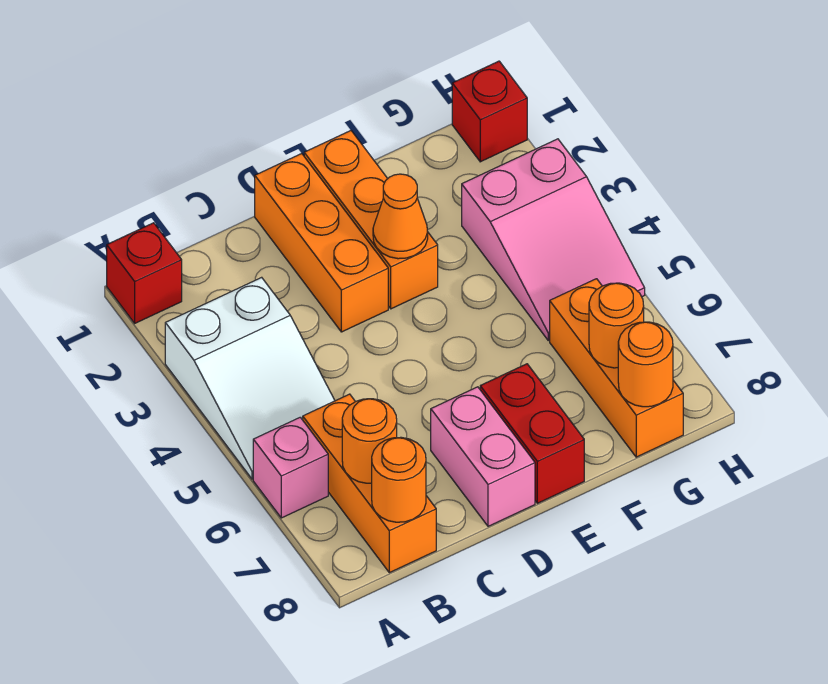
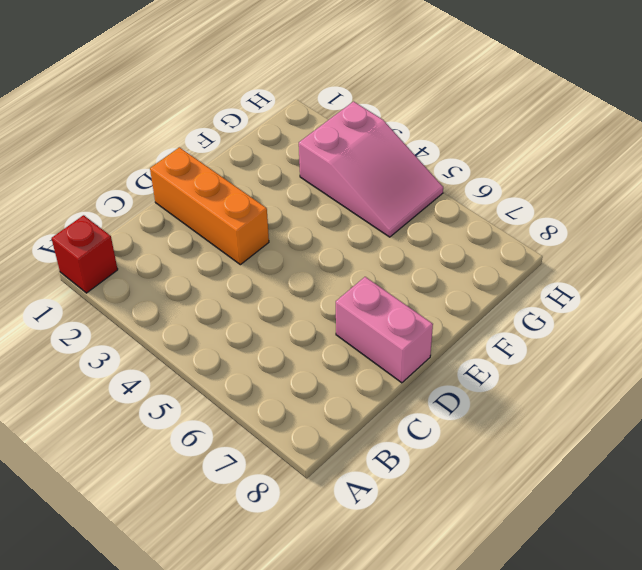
none -> white 2x3 slope [165,277,335,479]
none -> pink 1x1 brick [253,417,328,518]
none -> orange 1x3 brick [303,394,436,573]

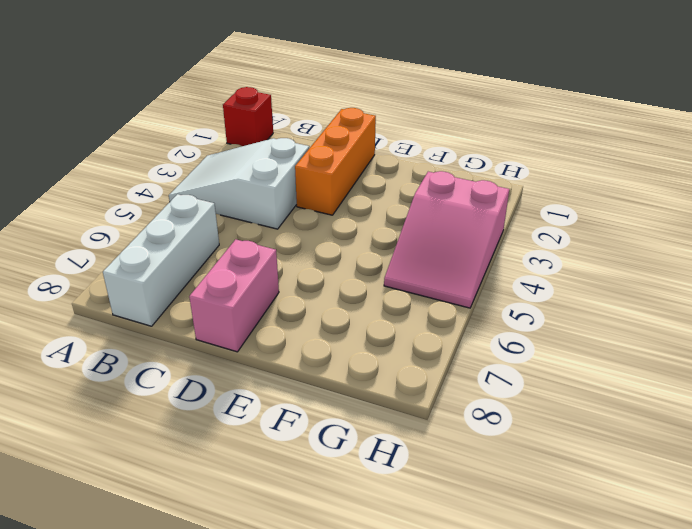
white 2x3 slope [169,138,309,229] -> white 2x3 slope turned to [165,277,335,479]
white 1x3 brick [103,194,219,326] -> orange 1x3 brick [303,394,436,573]
none -> pink 1x1 brick [253,417,328,518]
none -> orange 1x3 brick [304,131,438,309]
none -> red 1x2 brick [480,364,584,503]

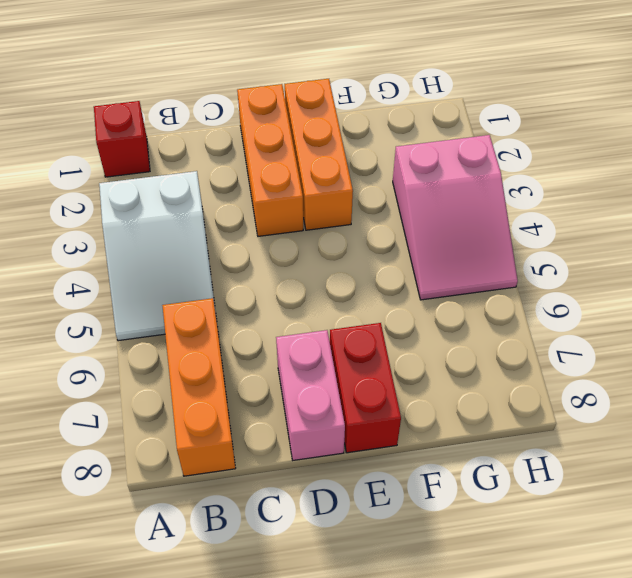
none -> pink 1x1 brick [253,417,328,518]
none -> orange 1x3 brick [550,279,683,457]
none -> red 1x1 brick [452,61,527,162]

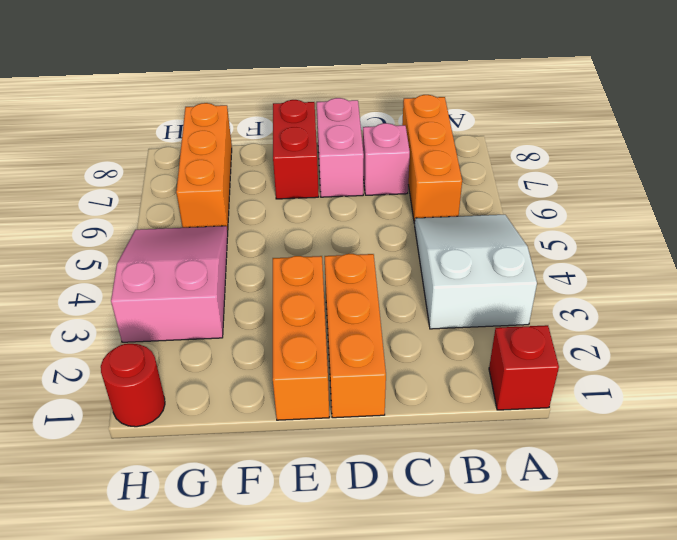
pink 1x1 brick [363,123,410,195] -> pink 1x1 brick moved to [253,417,328,518]
red 1x1 round brick [101,344,165,427] -> red 1x1 brick [452,61,527,162]
none -> orange 1x1 round brick [342,399,397,483]
none -> orange 1x1 round brick [372,437,426,522]
none -> orange 1x1 cone [373,174,428,259]

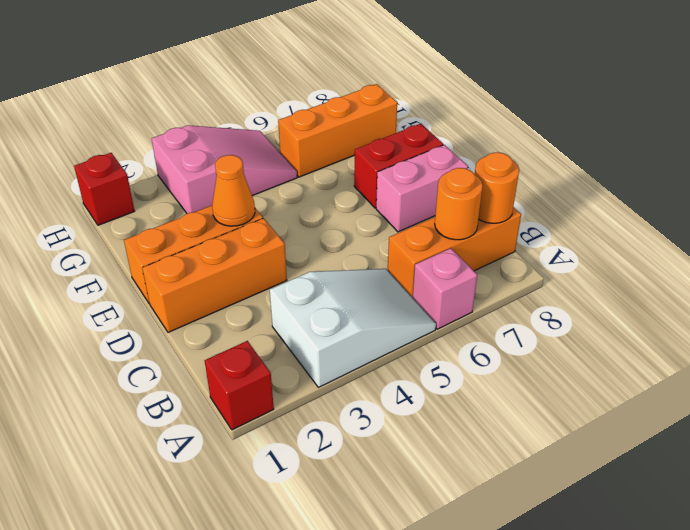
none -> orange 1x1 round brick [589,283,644,368]
none -> orange 1x1 round brick [618,322,673,407]

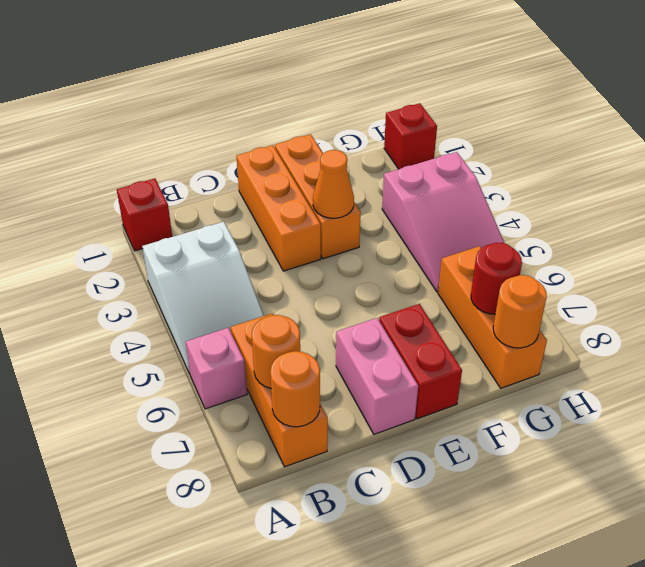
red 1x1 round brick [471,243,522,314] -> orange 1x1 round brick [589,283,644,368]

